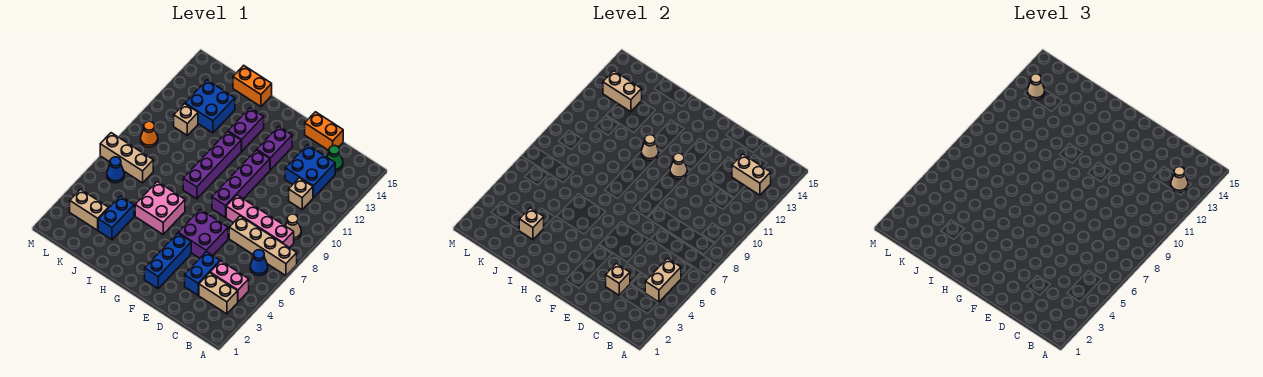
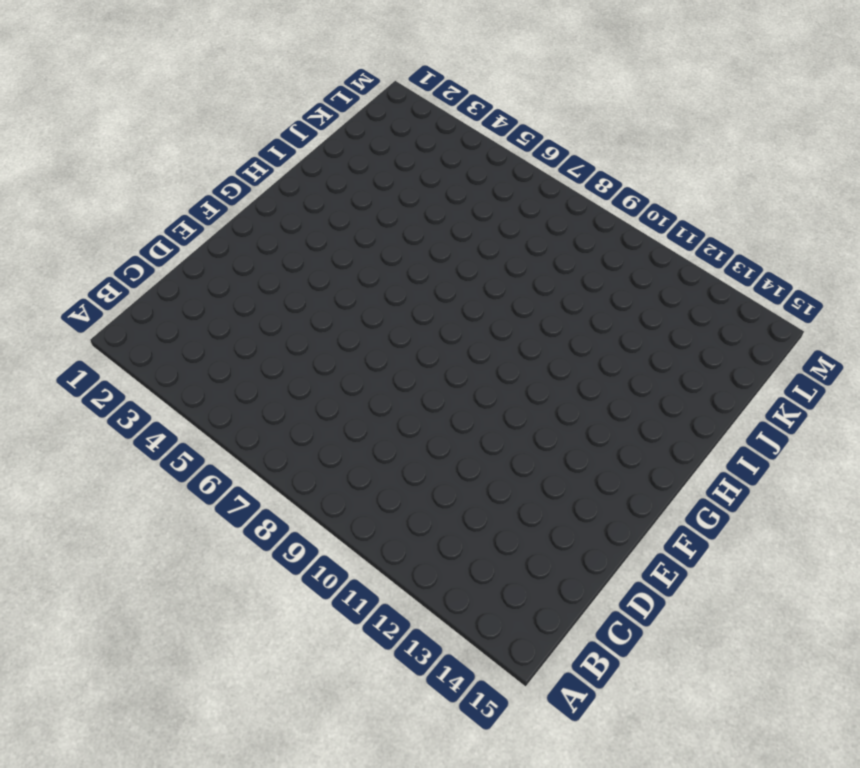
none -> tan 1x4 brick [229,216,297,276]
none -> tan 1x2 brick [199,273,238,314]
none -> pink 1x2 brick [210,261,249,302]
none -> blue 1x1 cone [250,250,268,276]

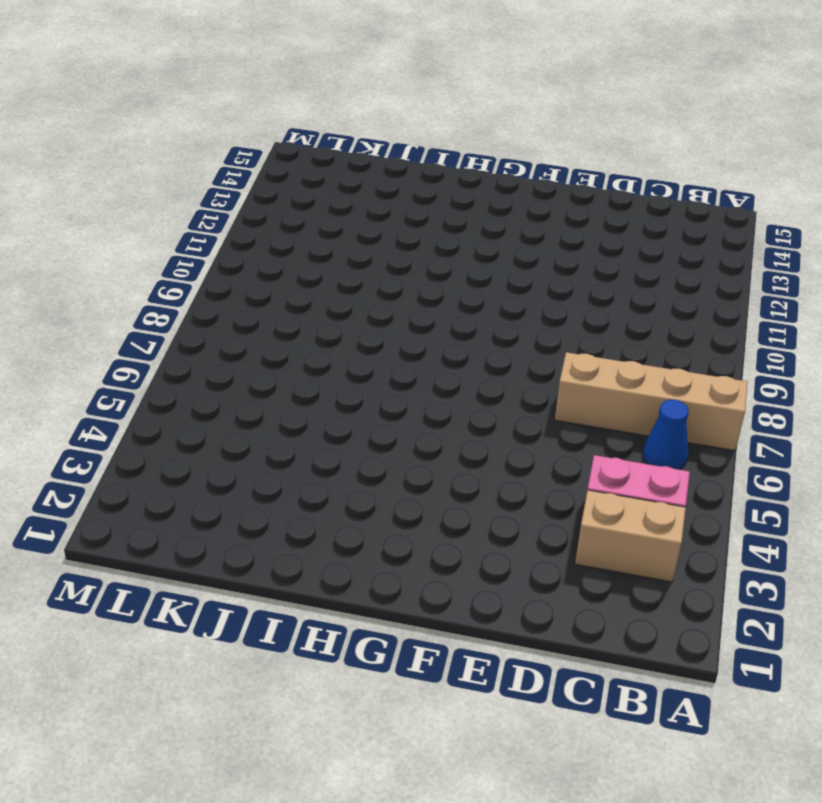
none -> pink 1x4 brick [226,195,294,248]
none -> tan 1x1 cone [286,214,301,240]
none -> tan 1x1 brick [289,178,313,210]
none -> blue 2x2 brick [285,145,335,198]

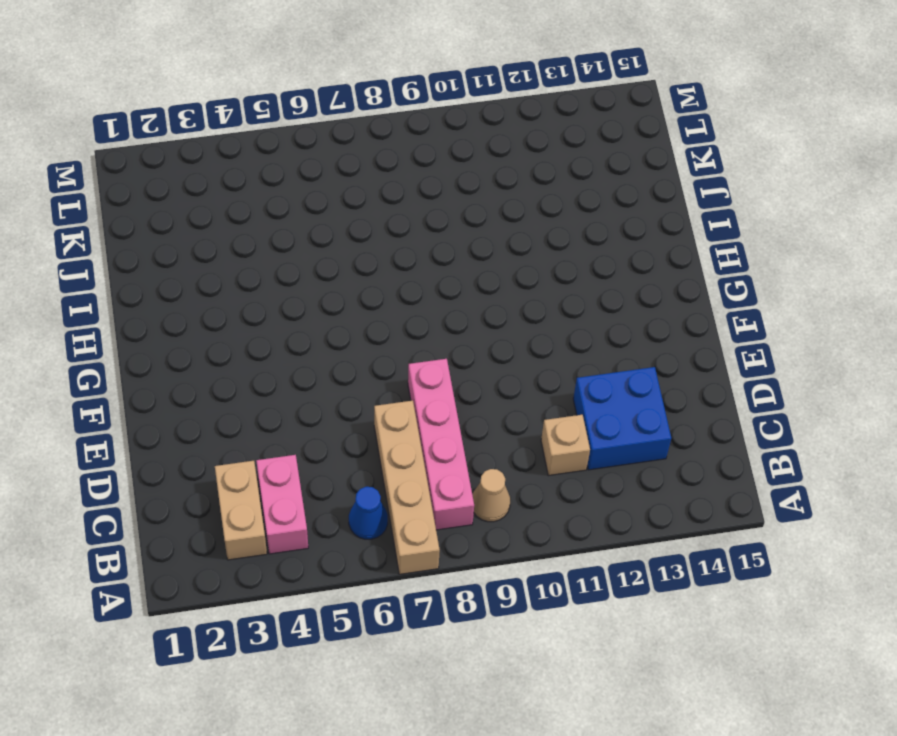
none -> green 1x1 cone [327,146,343,171]
none -> blue 1x2 brick [185,252,220,295]
none -> orange 1x2 brick [305,112,343,150]
none -> purple 2x2 brick [178,209,228,258]

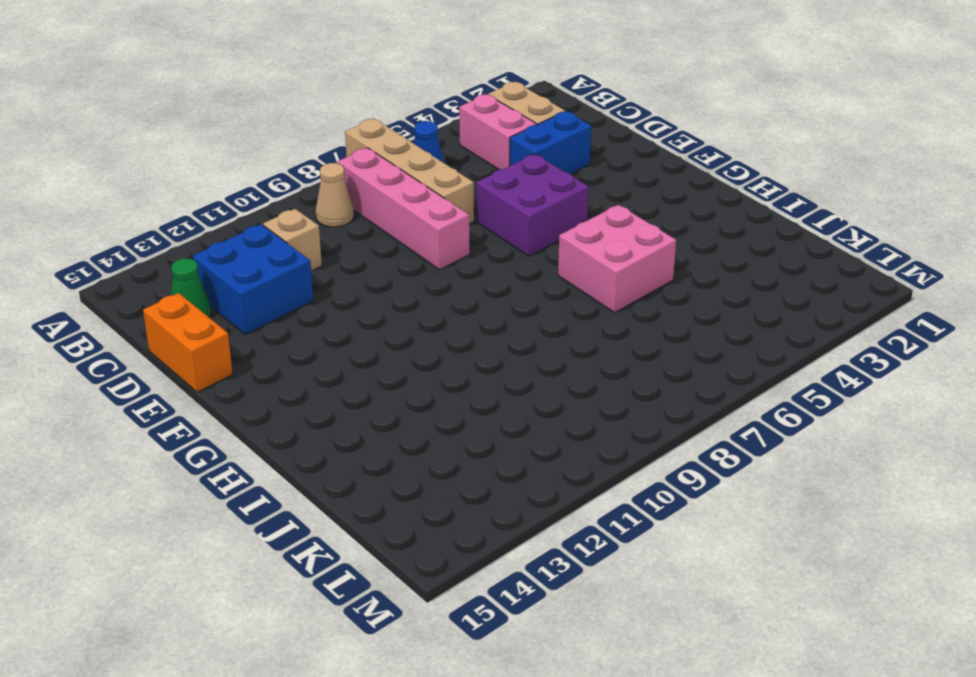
none -> blue 1x3 brick [145,233,191,288]
none -> purple 1x4 brick [212,150,270,217]
none -> purple 1x2 brick [257,126,292,170]
none -> purple 1x4 brick [183,131,242,199]

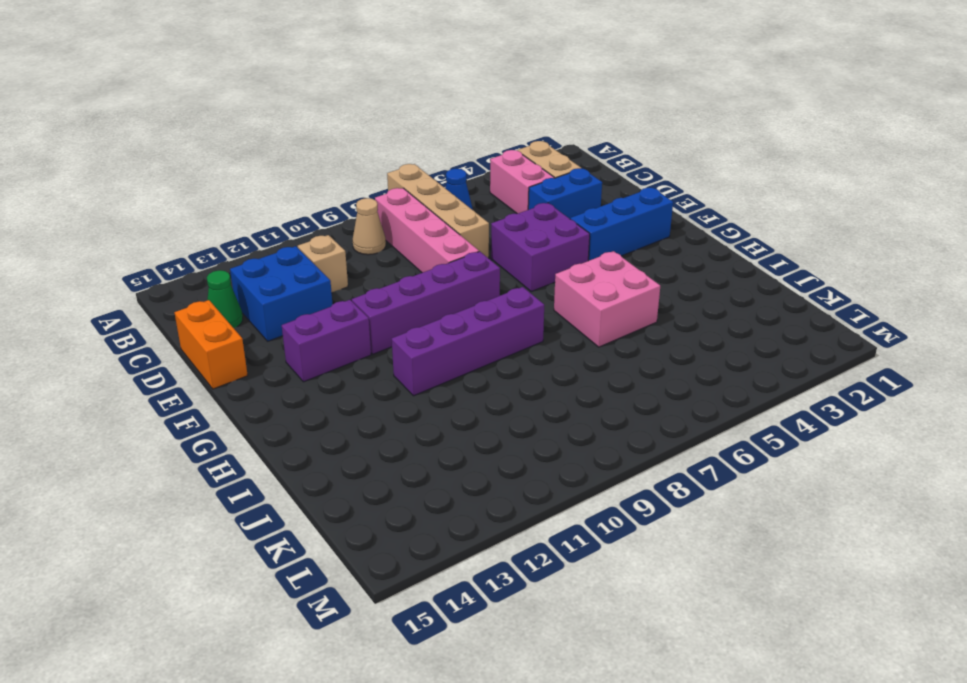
none -> purple 1x2 brick [228,108,264,151]
none -> orange 1x2 brick [233,65,272,107]
none -> blue 1x2 brick [98,196,134,240]
none -> blue 2x2 brick [185,80,235,133]

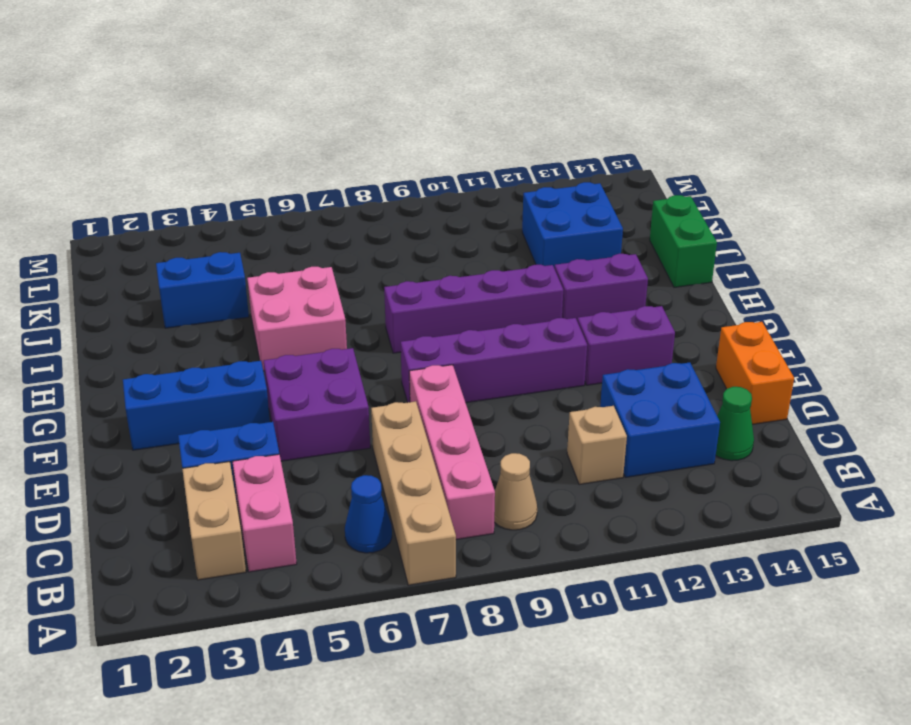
green 1x2 brick [650,195,717,287] -> orange 1x2 brick [233,65,272,107]
none -> tan 1x2 brick [70,189,108,230]
none -> tan 1x3 brick [100,133,153,183]
none -> tan 1x1 brick [174,104,198,135]
none -> blue 1x1 cone [107,157,124,183]

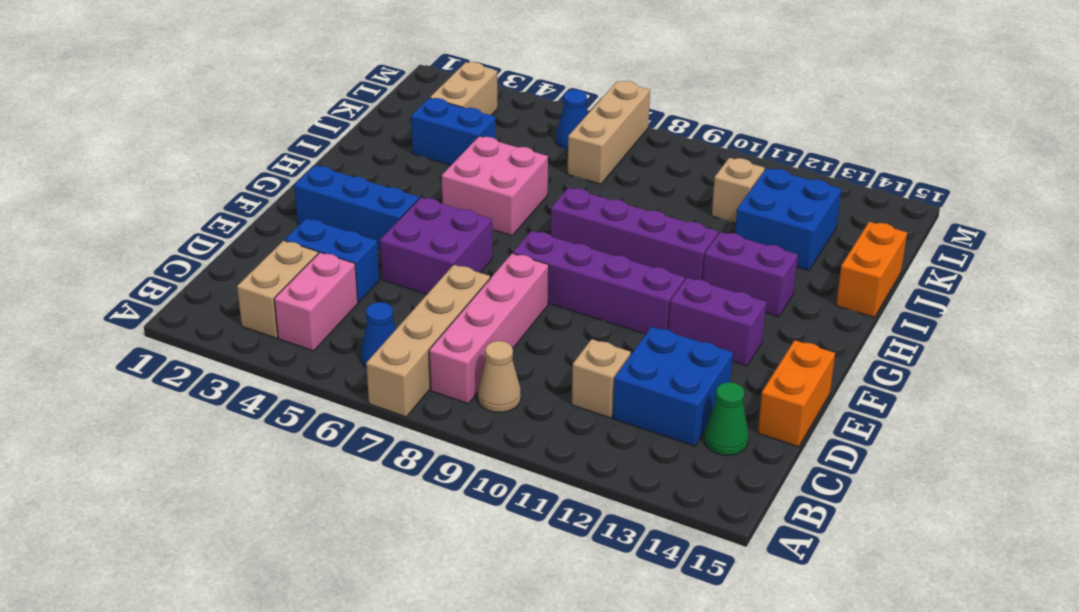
none -> orange 1x1 cone [141,121,158,147]
none -> tan 1x2 brick [645,258,681,302]
none -> tan 1x2 brick [732,154,771,195]
none -> tan 1x1 brick [606,264,630,295]

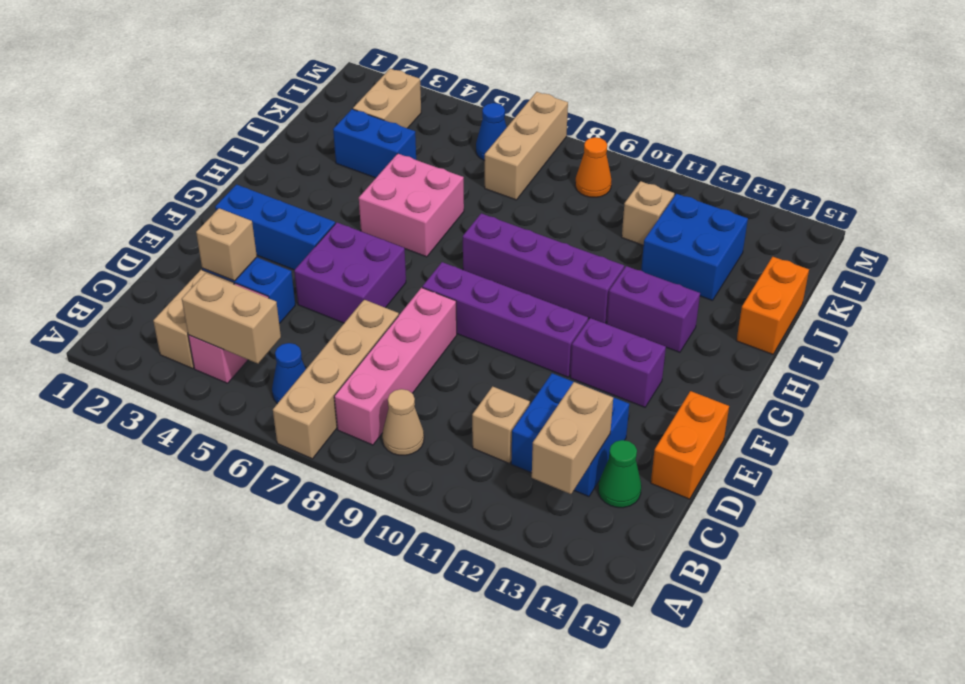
none -> tan 1x1 cone [670,153,687,179]
none -> tan 1x1 cone [641,135,659,161]
none -> tan 1x1 brick [519,208,544,240]
none -> tan 1x2 brick [603,71,642,112]

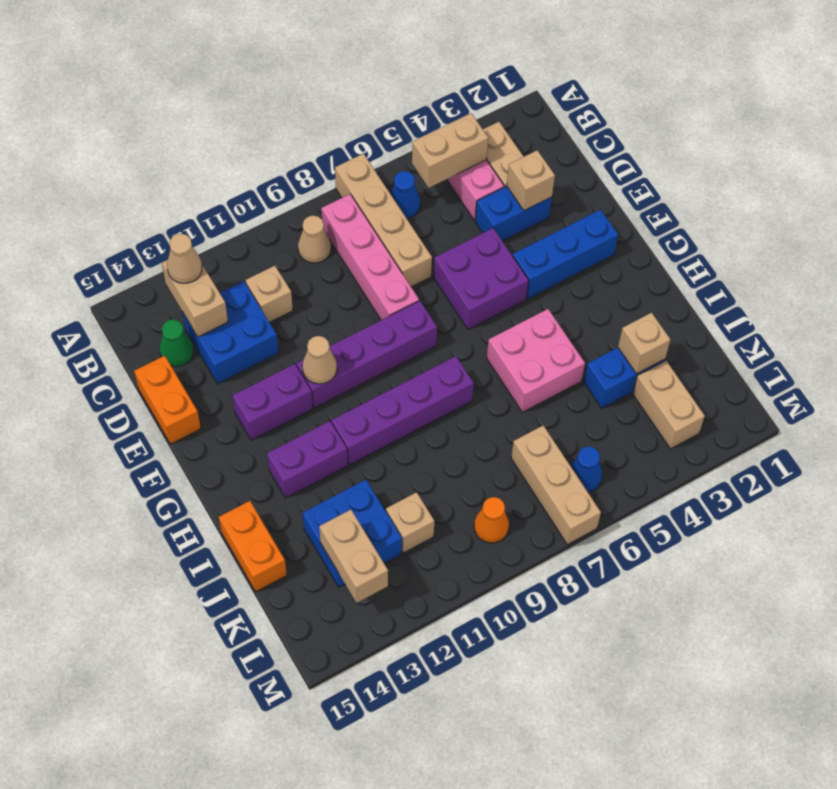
none -> tan 1x1 cone [641,135,659,161]
none -> tan 1x1 cone [1027,74,1045,100]

